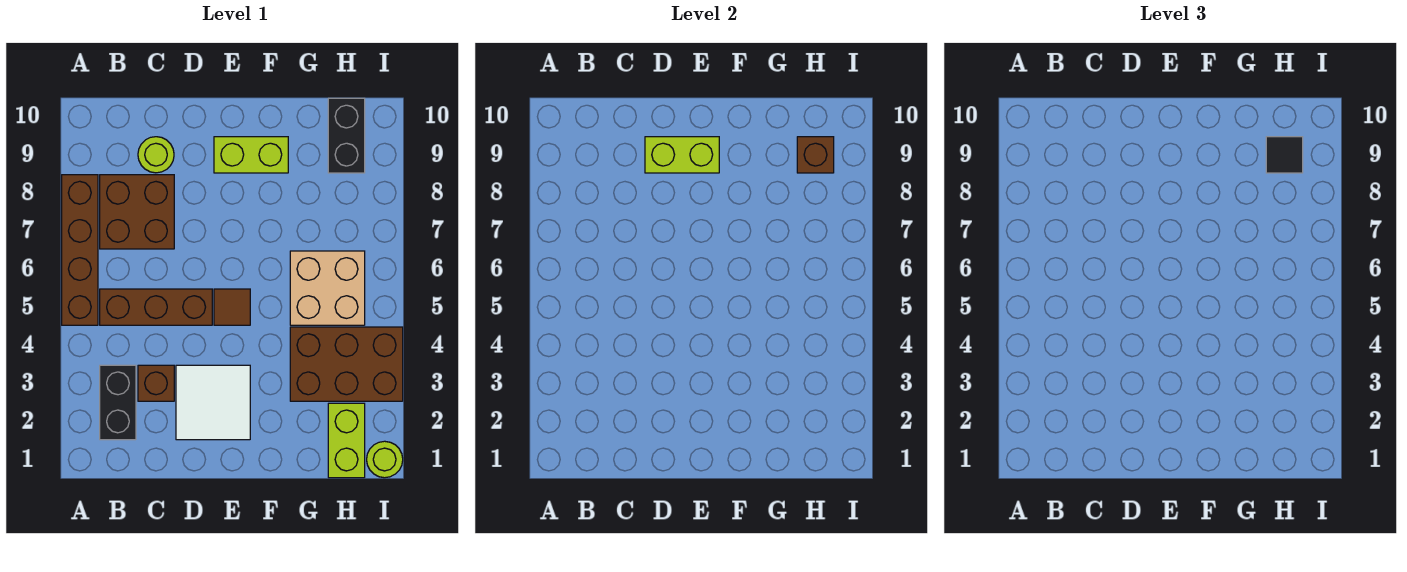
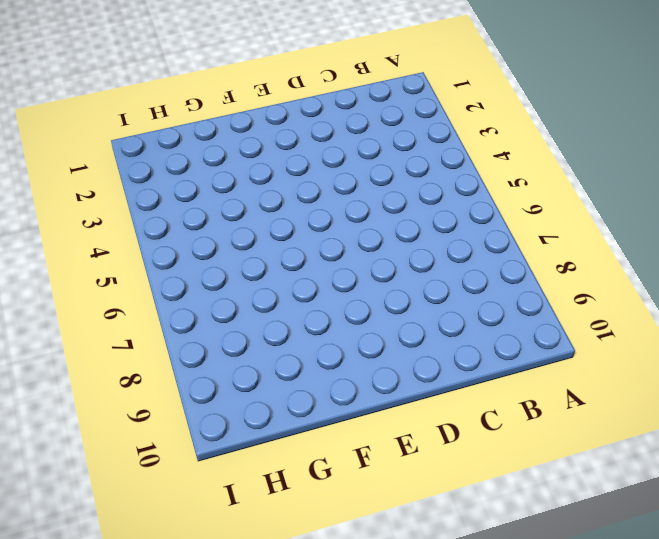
none -> brown 1x4 brick [62,175,98,325]
none -> black 1x2 brick [100,365,136,440]
none -> brown 1x3 brick [100,289,212,325]

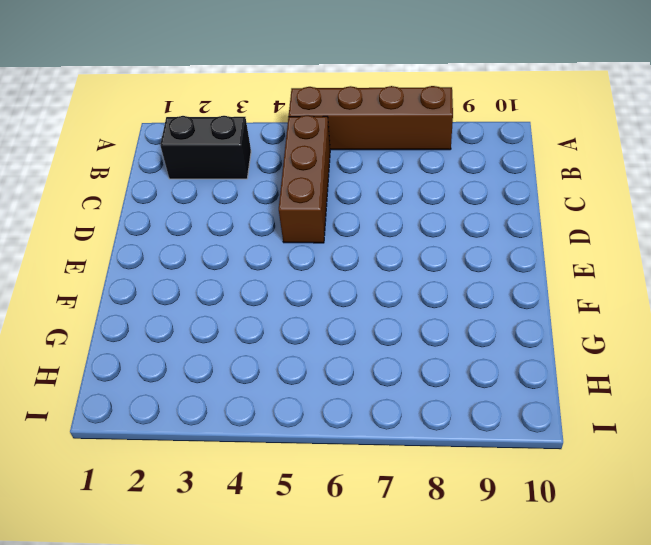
none -> brown 2x2 brick [100,175,174,249]
none -> brown 1x1 brick [138,365,174,401]
none -> lime 1x1 round brick [138,137,174,173]

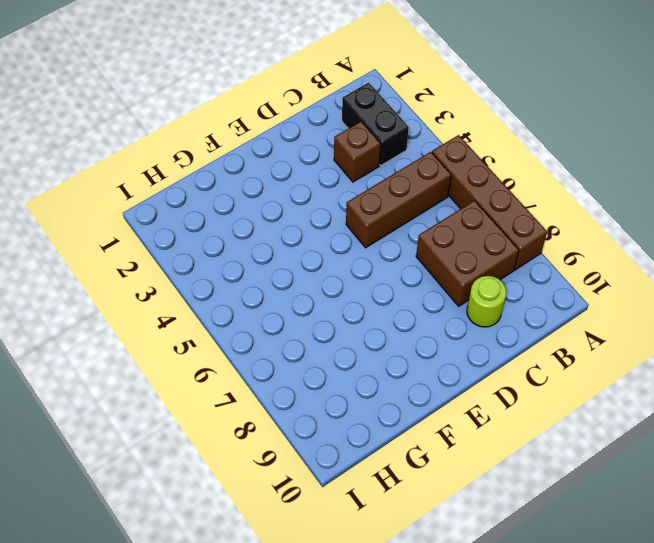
none -> white 2x2 tile [176,365,250,440]
none -> brown 1x1 tile [214,289,250,325]
none -> lime 1x2 brick [214,137,288,173]

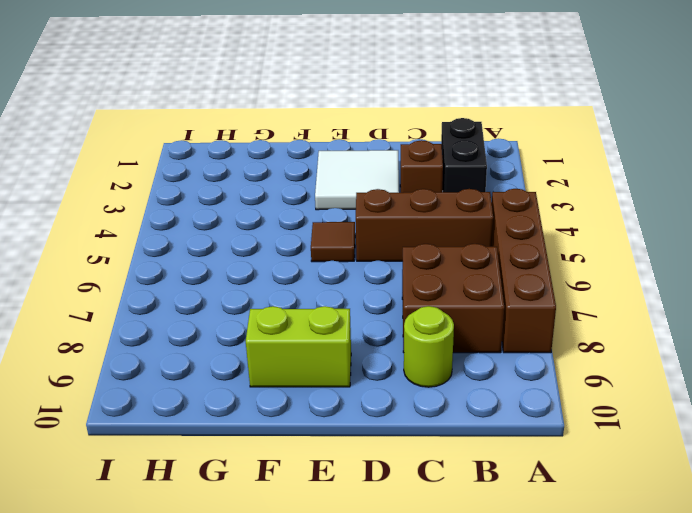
none -> brown 2x3 brick [290,327,403,401]
none -> tan 2x2 brick [290,251,365,325]
none -> lime 1x2 brick [328,403,365,478]

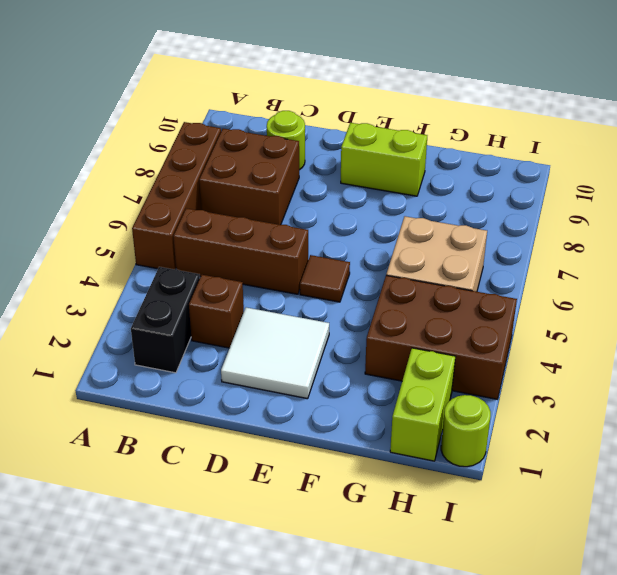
none -> black 1x2 brick [328,98,365,173]
none -> lime 1x2 brick [645,137,719,173]
none -> brown 1x1 brick [797,137,834,173]

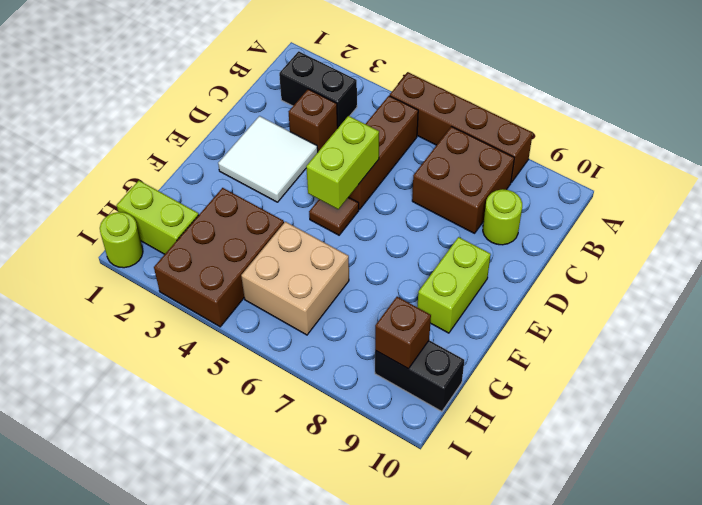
lime 1x2 brick [306,116,379,209] -> lime 1x2 brick moved to [645,137,719,173]
none -> black 1x1 tile [1266,137,1303,173]

